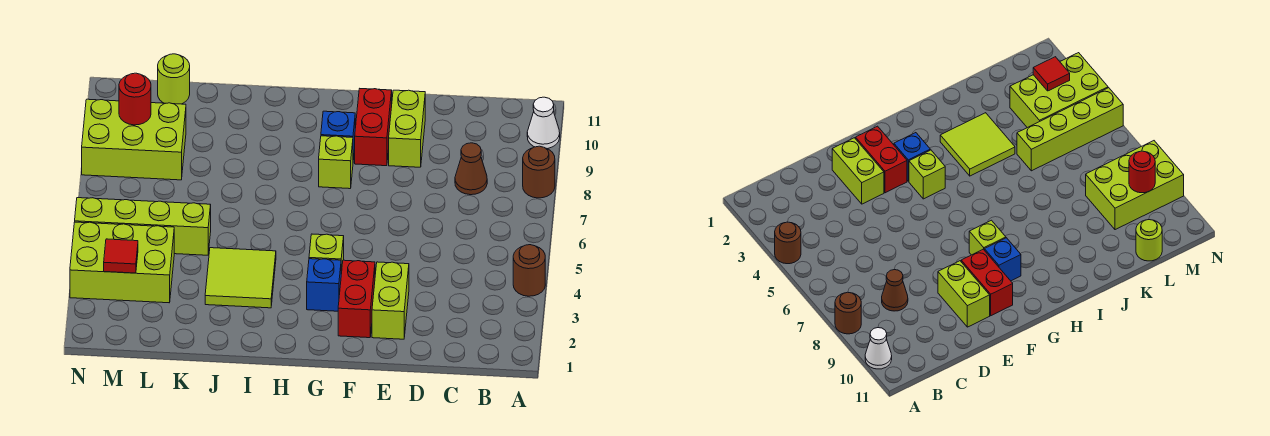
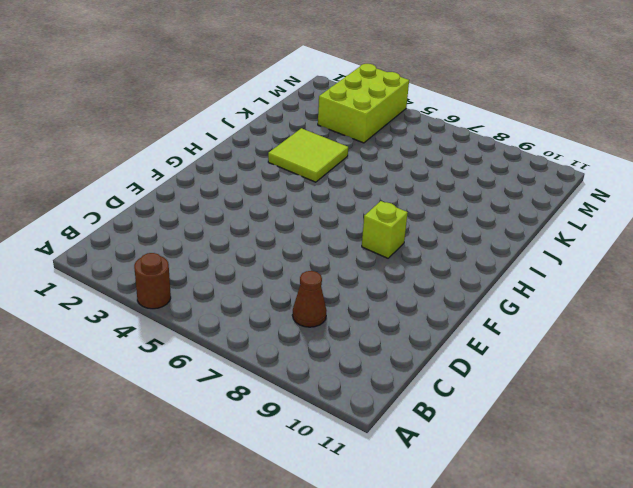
none -> brown 1x1 round brick [523,146,555,198]
none -> white 1x1 cone [527,97,560,149]
none -> lime 1x2 brick [372,262,409,339]

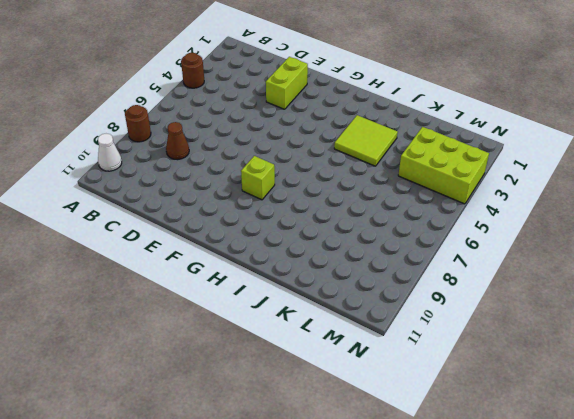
none -> lime 1x2 brick [389,90,425,167]
none -> red 1x2 brick [338,260,375,338]
none -> red 1x2 brick [355,89,392,166]

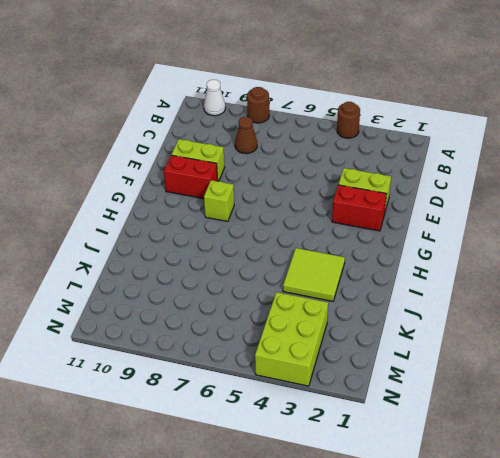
none -> blue 1x1 brick [307,259,341,311]
none -> lime 1x1 brick [309,234,344,274]
none -> blue 1x1 brick [321,111,355,160]

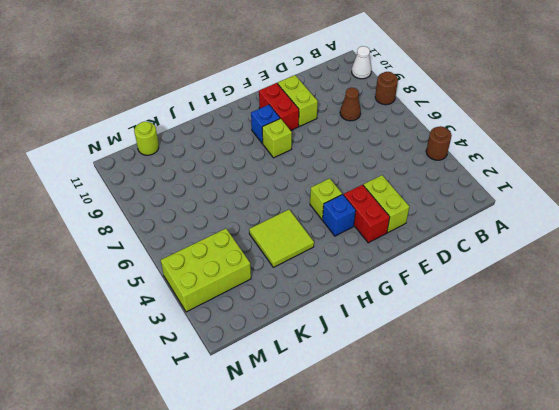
none -> lime 1x4 brick [75,198,211,255]
none -> lime 2x3 brick [82,99,186,180]
none -> red 1x1 tile [104,239,138,273]

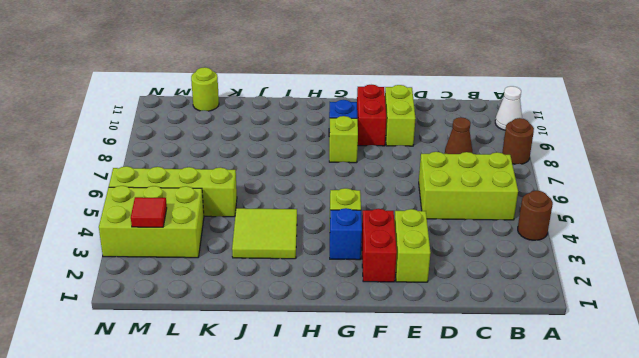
lime 2x3 brick [419,152,518,220] -> lime 2x3 brick moved to [82,99,186,180]
none -> red 1x1 round brick [119,73,151,125]

